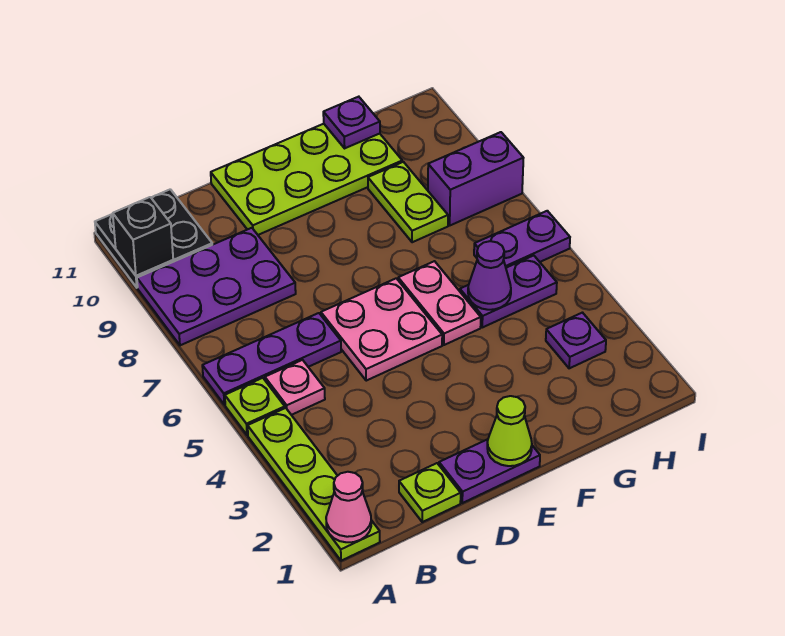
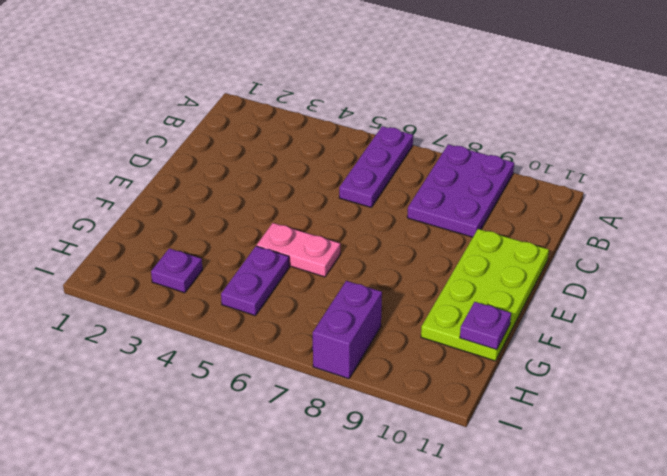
none -> lime 1x4 plate [248,408,380,561]
none -> lime 1x1 plate [225,378,285,435]
none -> black 2x2 plate [95,189,212,288]

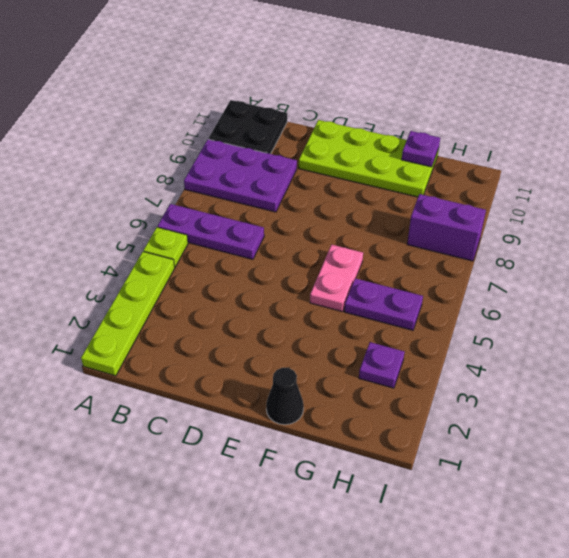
black 1x1 cone [266,368,304,425] -> none
none -> pink 1x1 plate [265,360,325,415]
none -> lime 1x1 plate [399,463,461,522]
none -> purple 1x2 plate [439,439,540,503]

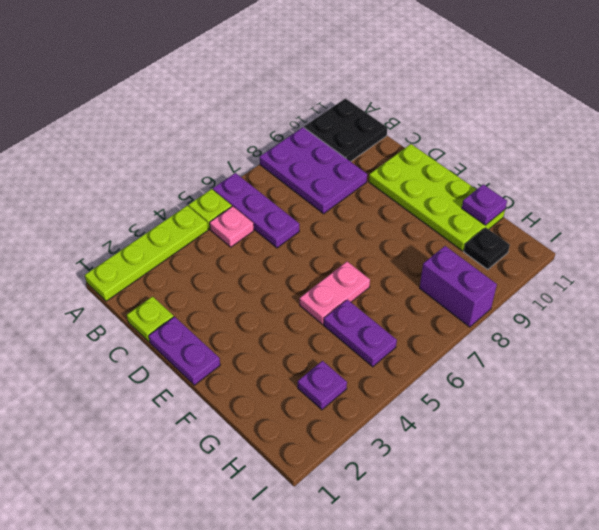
black 1x1 plate [464,227,510,270] -> none
none -> pink 2x2 plate [321,278,442,381]
none -> lime 1x2 plate [368,162,448,242]
none -> purple 1x2 plate [474,211,570,268]

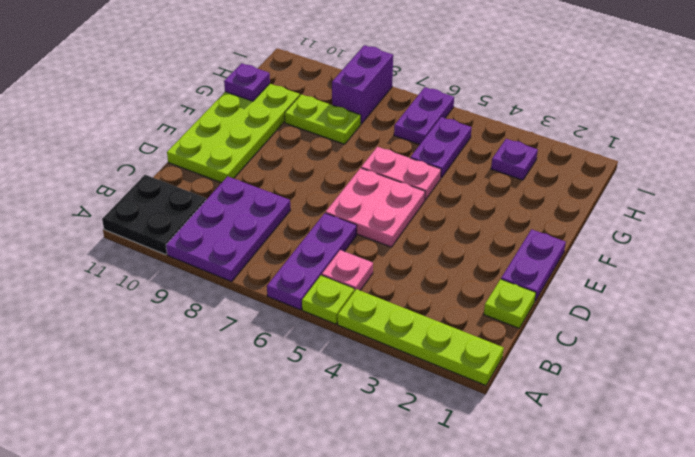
none -> pink 1x1 cone [326,472,371,542]
none -> black 1x1 brick [113,197,173,276]
none -> lime 1x1 cone [487,396,532,466]

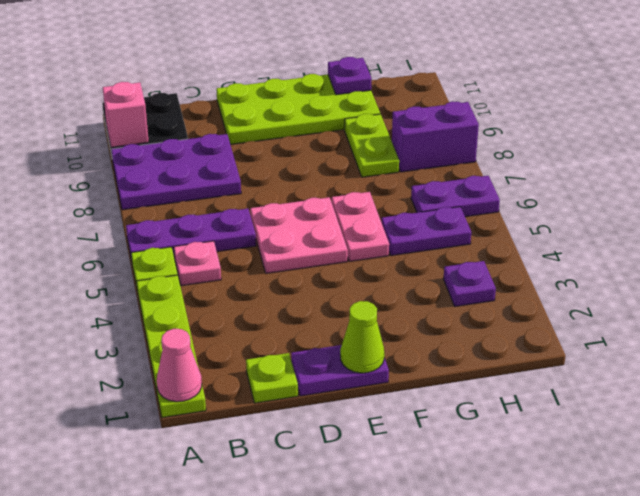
pink 1x1 brick [103,82,149,147] -> black 1x1 brick [113,197,173,276]
none -> purple 1x1 cone [468,241,511,310]

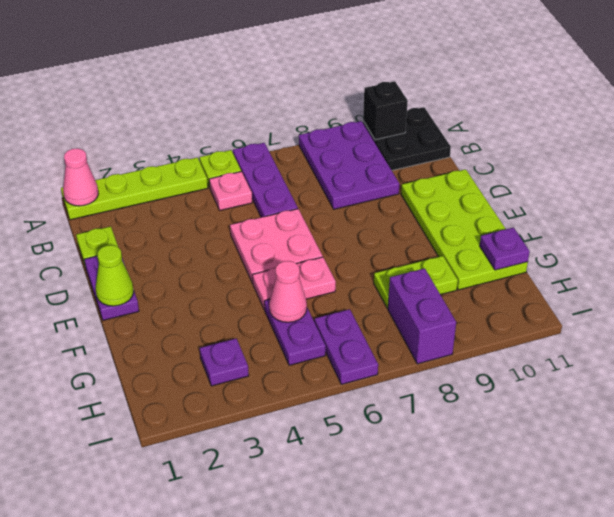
pink 1x1 cone [269,261,307,322] -> purple 1x1 cone [468,241,511,310]

